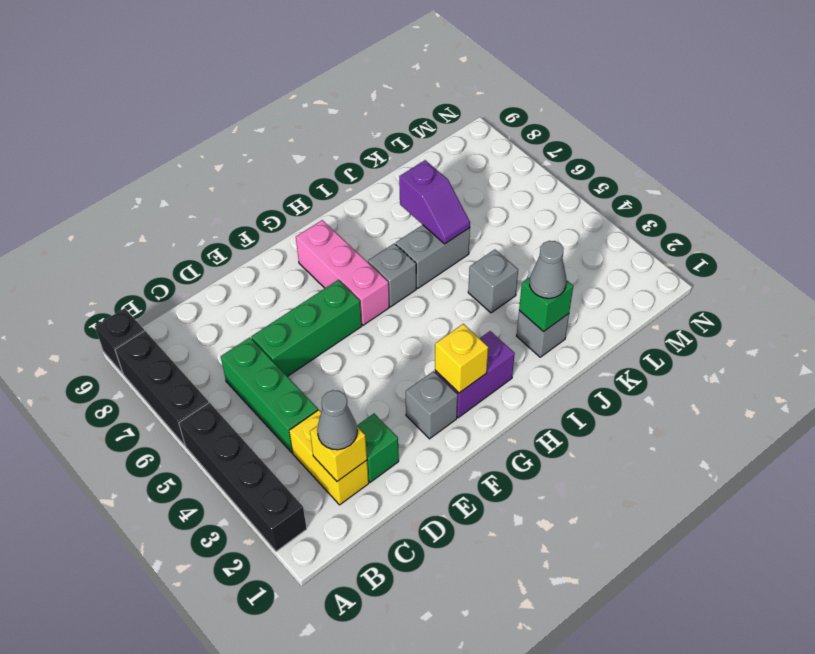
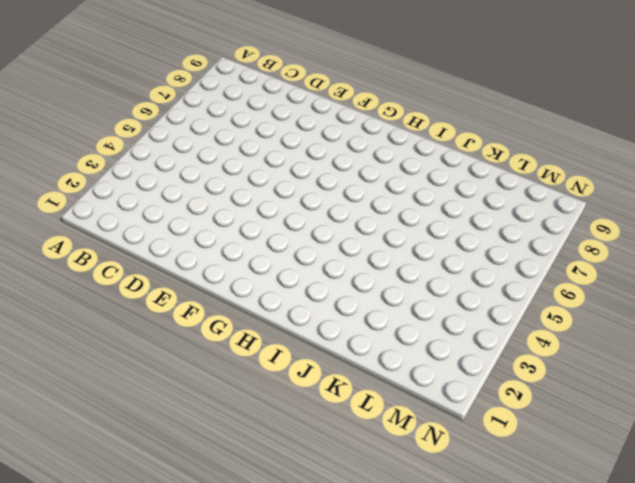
none -> black 1x4 brick [179,403,307,551]
none -> black 1x3 brick [115,331,209,445]
none -> black 1x1 brick [95,308,144,373]

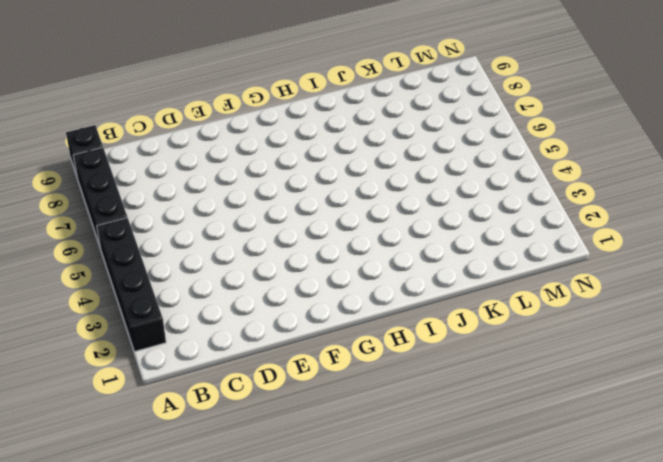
none -> yellow 1x2 brick [289,410,369,505]
none -> green 1x3 brick [221,337,318,453]
none -> green 1x1 brick [357,414,399,482]

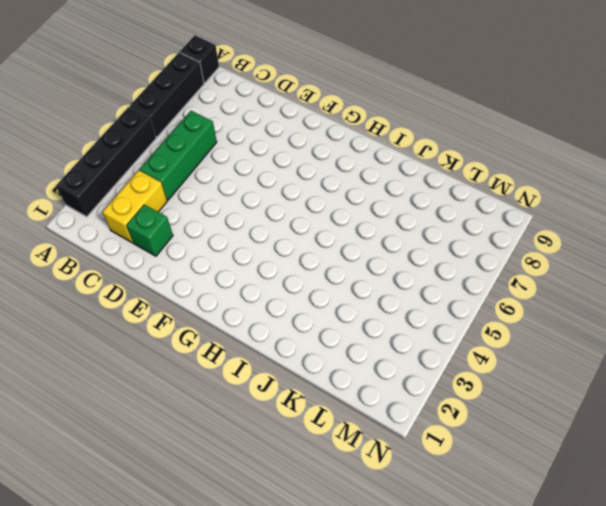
none -> green 1x3 brick [251,280,362,377]
none -> grey 1x1 brick [406,371,458,439]
none -> purple 1x2 brick [435,331,515,418]

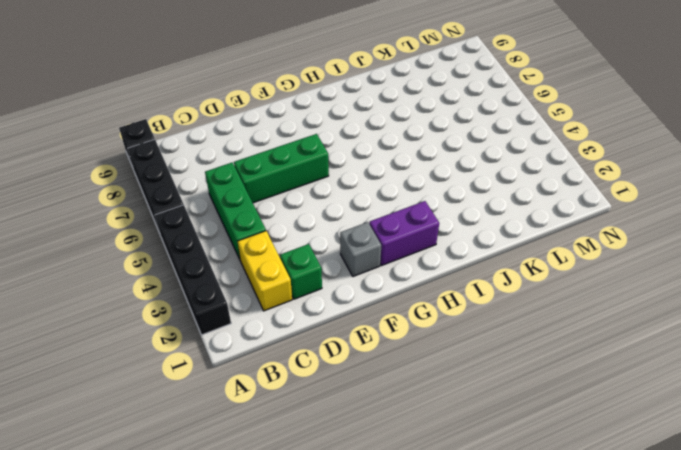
none -> pink 1x3 brick [296,220,389,325]
none -> grey 1x1 brick [368,244,416,307]
none -> grey 1x2 brick [396,225,470,288]

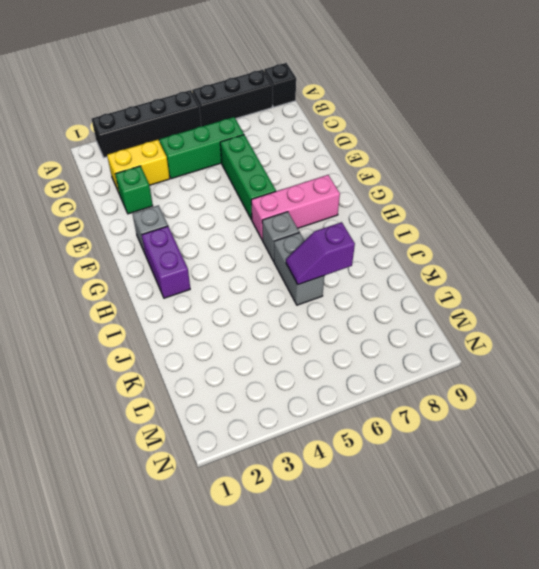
none -> grey 1x1 brick [517,311,569,357]
none -> grey 1x1 brick [468,250,518,313]
none -> yellow 1x1 brick [310,426,367,481]

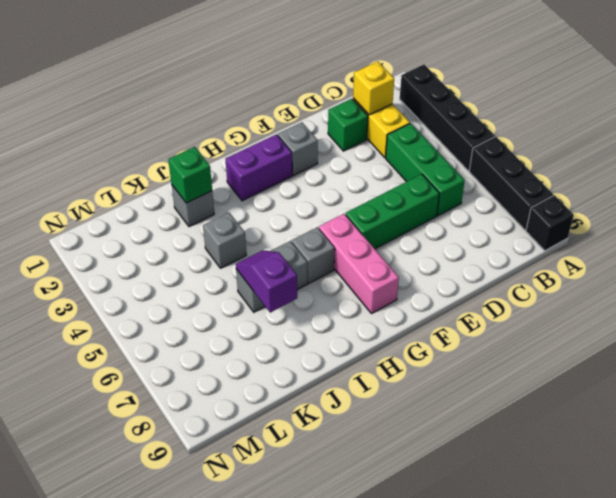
none -> yellow 1x1 brick [435,324,488,393]
none -> grey 1x1 cone [317,390,357,450]
none -> grey 1x1 cone [530,241,566,298]

